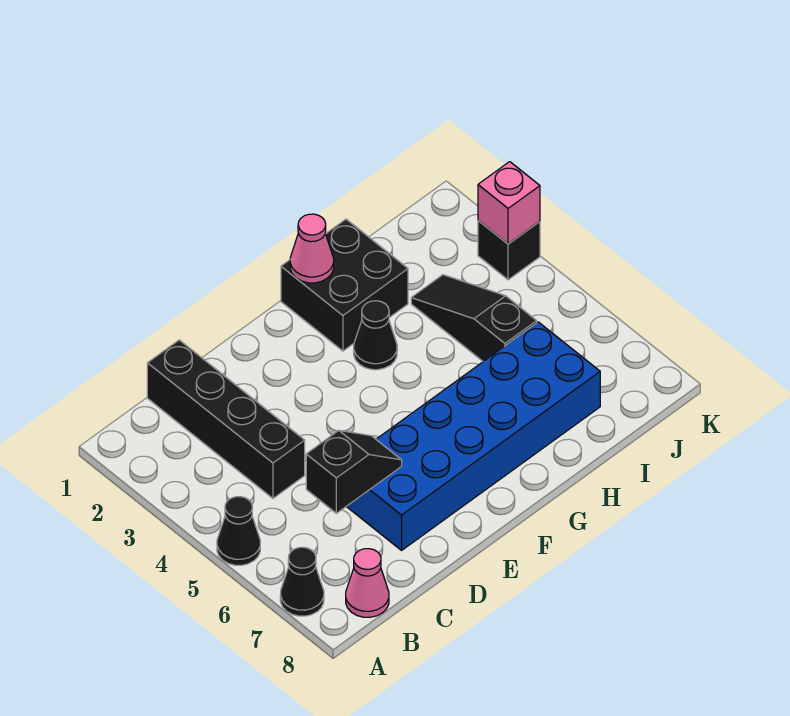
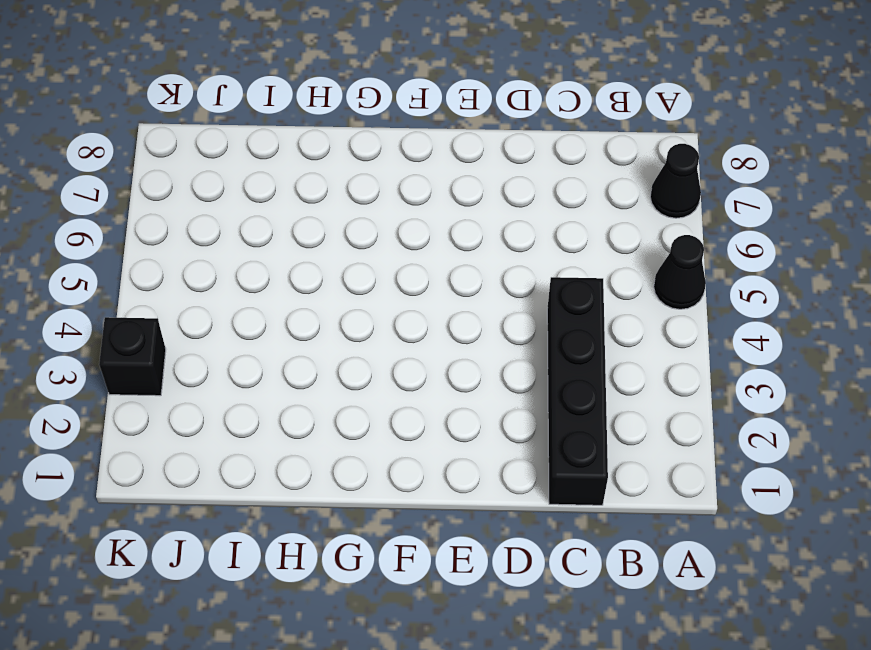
none -> pink 1x1 cone [346,549,389,617]
none -> blue 2x6 brick [346,322,600,550]
none -> black 2x2 brick [281,219,408,351]

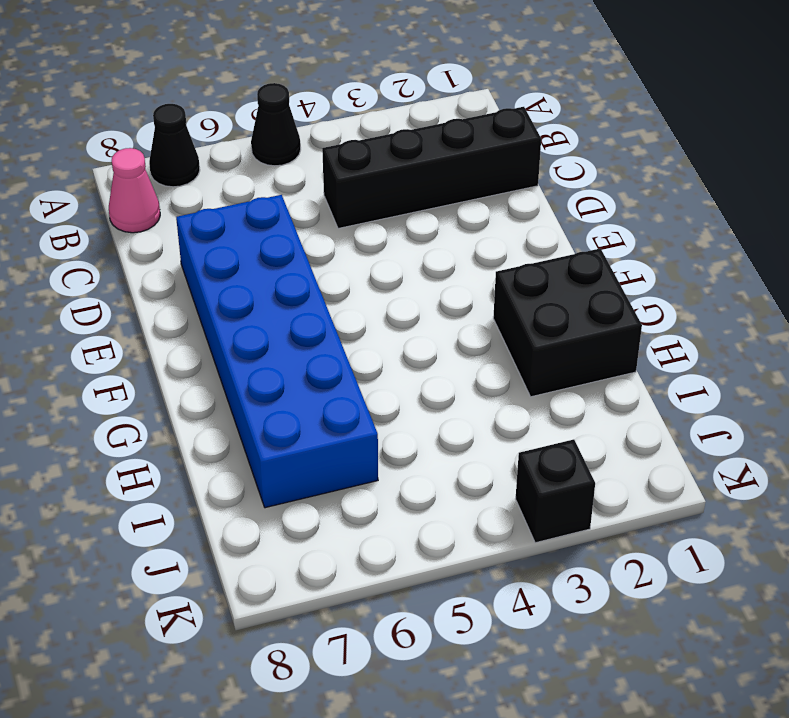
none -> black 1x1 cone [354,301,397,370]
none -> black 1x3 slope [411,275,537,361]
none -> black 1x2 slope [306,430,402,513]

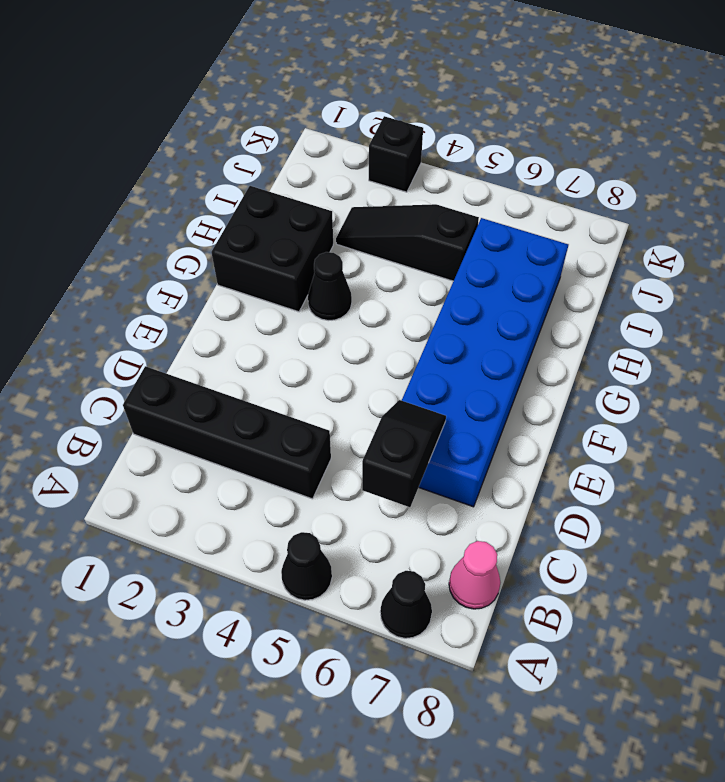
none -> pink 1x1 cone [290,214,334,283]
none -> pink 1x1 brick [478,162,540,244]

